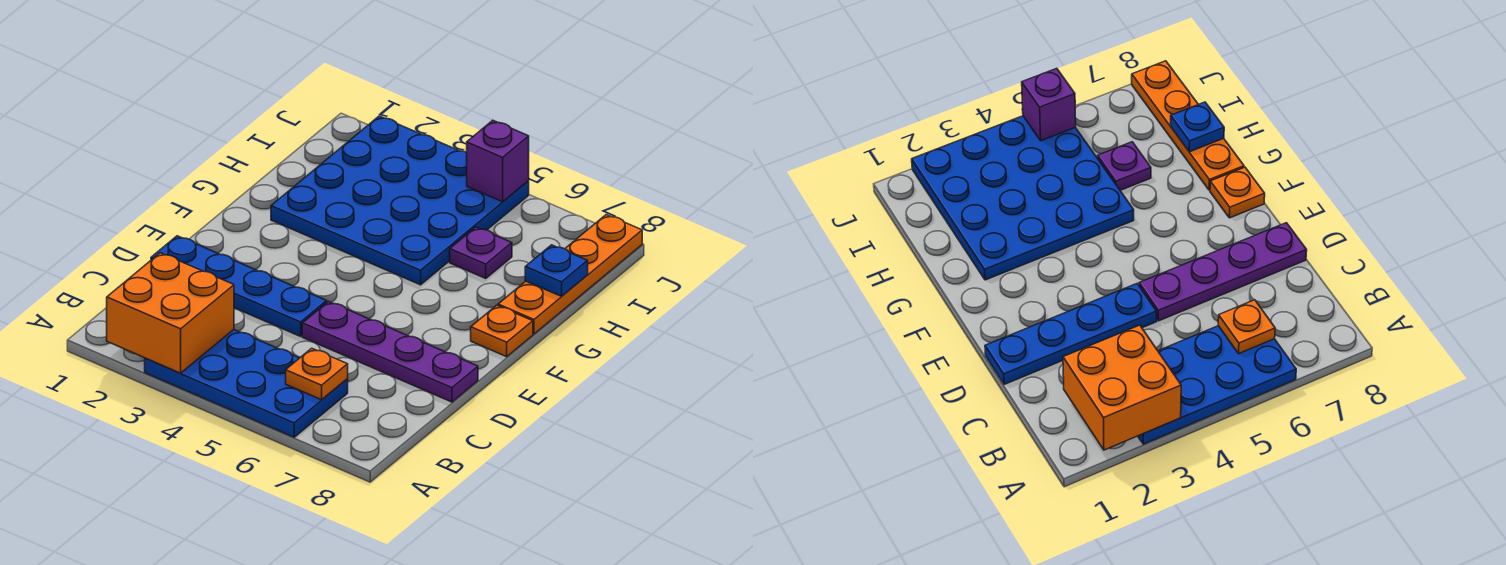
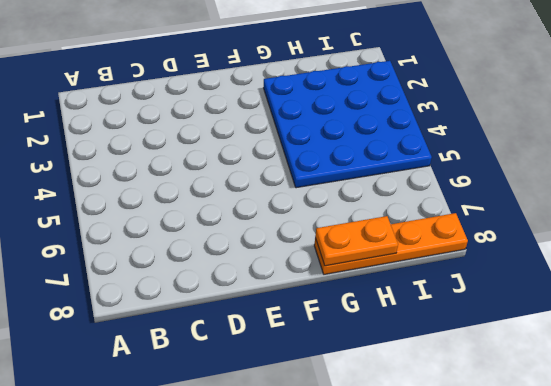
orange 1x2 plate [315,216,398,266] -> blue 1x1 plate [525,245,588,296]
none -> blue 2x4 plate [145,330,348,437]
none -> blue 1x4 plate [151,236,327,336]

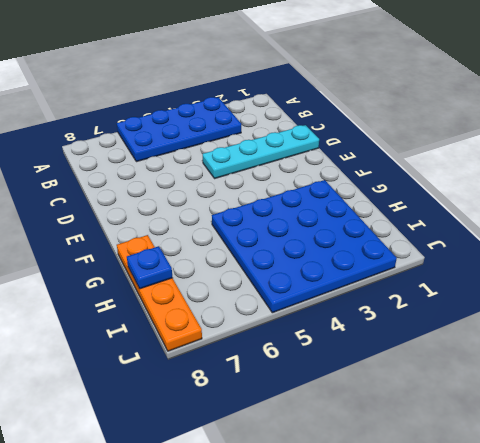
cyan 1x4 plate [203,125,319,179] -> blue 1x4 plate [151,236,327,336]
none -> purple 1x4 plate [302,301,478,402]
none -> orange 1x1 plate [471,305,533,357]

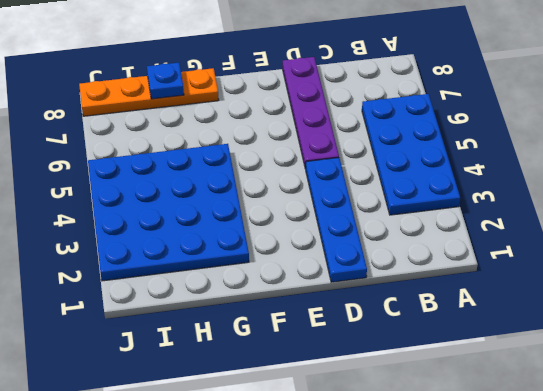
none -> orange 1x1 plate [471,305,533,357]
none -> purple 1x1 plate [450,227,512,278]

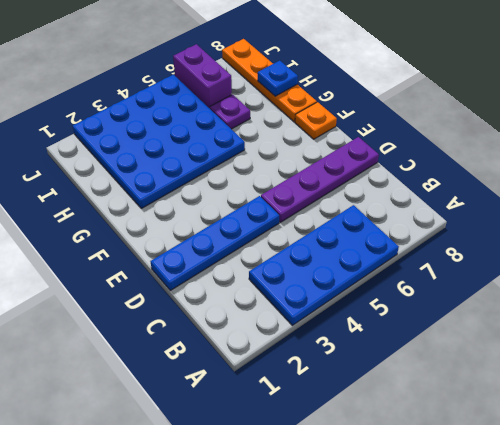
purple 1x2 brick [173,44,232,108] -> none
none -> orange 2x2 brick [107,253,234,373]
none -> orange 1x1 plate [286,348,348,400]

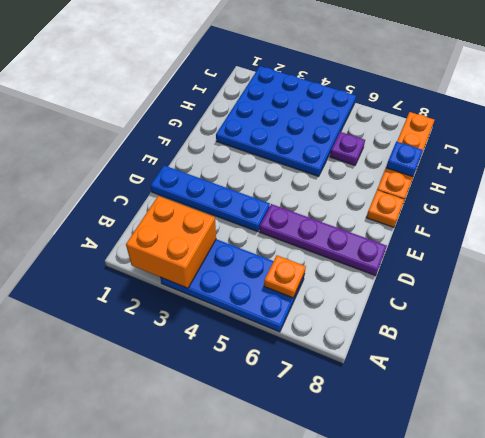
none -> purple 1x1 brick [467,120,529,202]

